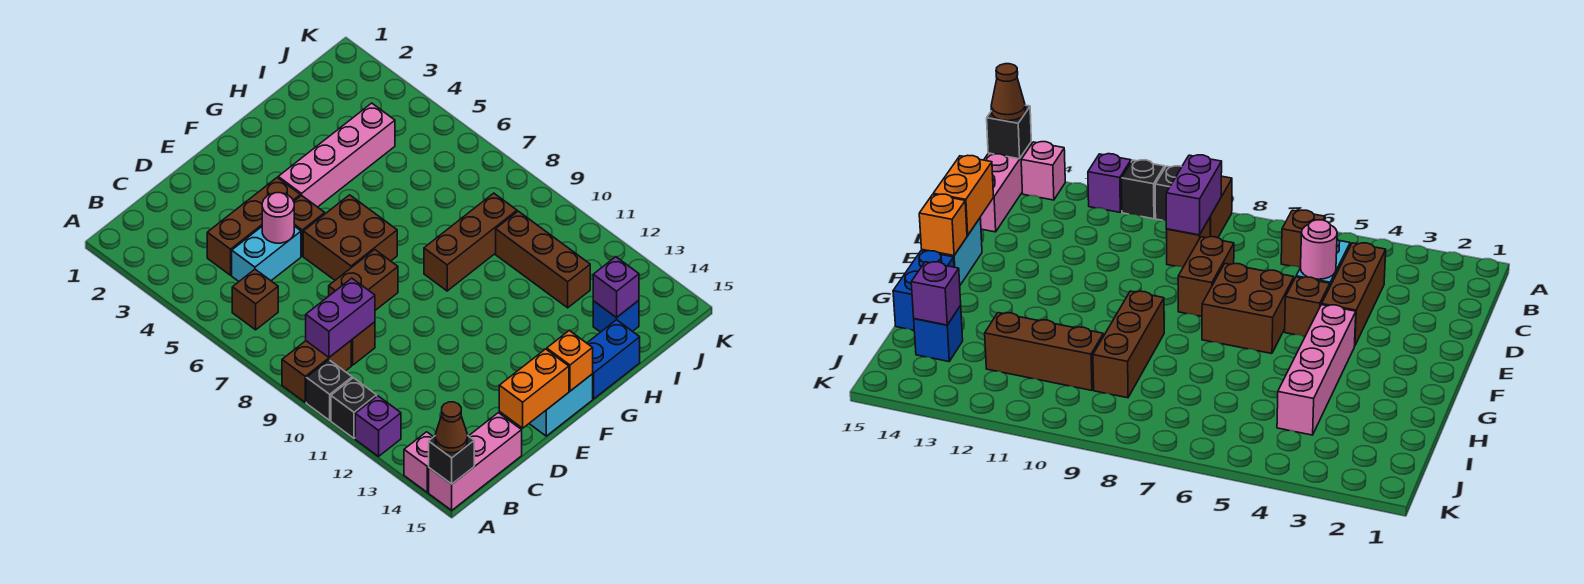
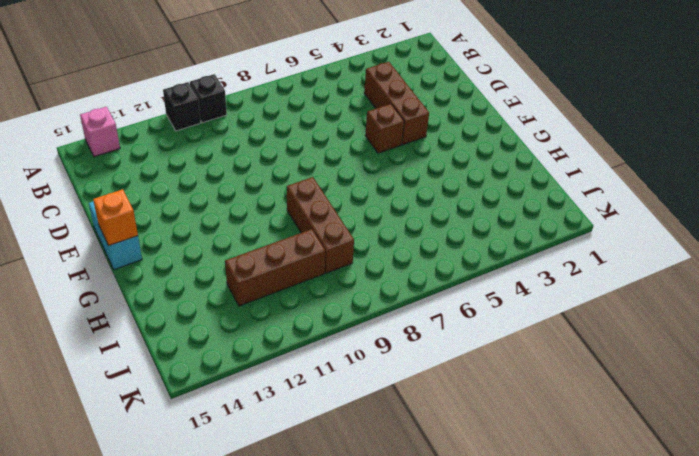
none -> brown 1x2 brick [282,341,351,402]
none -> purple 1x1 brick [355,396,401,456]
none -> pink 1x3 brick [429,413,522,510]

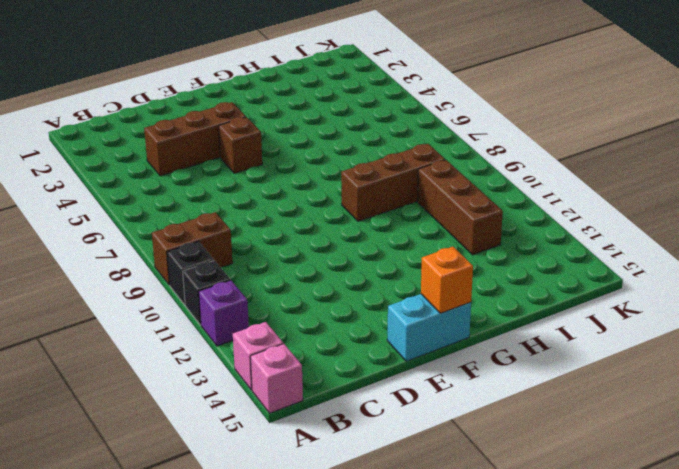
pink 1x1 brick [250,344,303,413] -> pink 1x3 brick [429,413,522,510]
none -> brown 1x1 brick [232,269,278,330]
none -> cyan 1x2 brick [232,226,301,281]
none -> brown 1x1 brick [351,322,375,365]

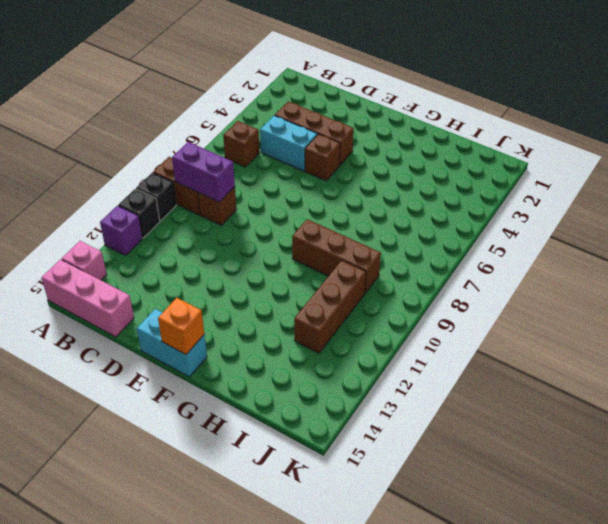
none -> brown 1x2 brick [329,250,398,310]
none -> brown 2x2 brick [303,195,397,280]
none -> pink 1x4 brick [278,103,395,207]

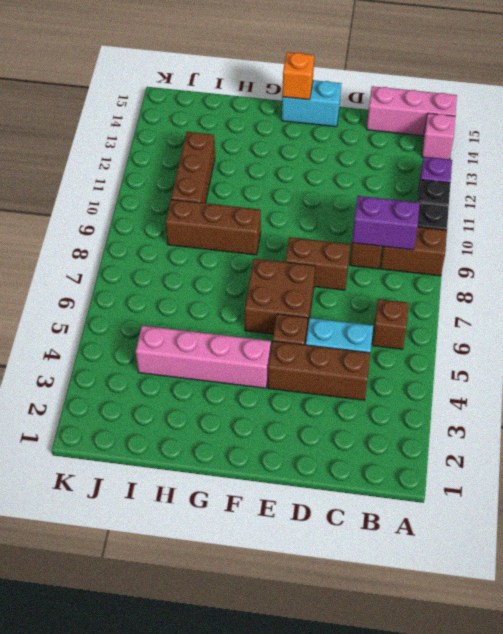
none -> blue 1x2 brick [587,320,640,399]
none -> blue 1x1 brick [593,300,639,332]
none -> black 1x1 brick [429,435,474,484]

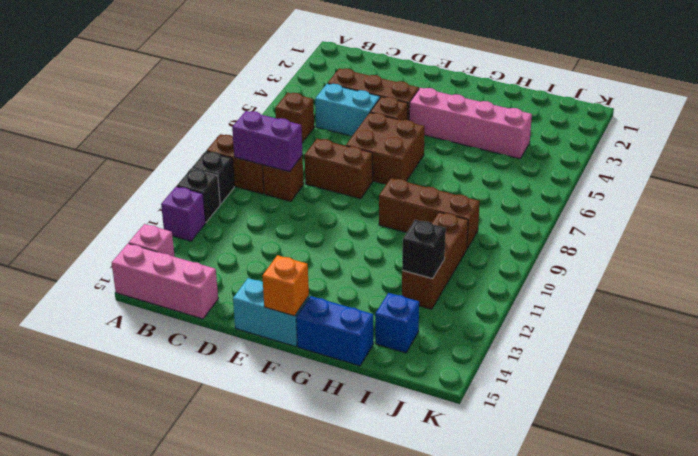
black 1x1 brick [402,220,446,279] -> black 1x1 brick moved to [429,435,474,484]
none -> pink 1x1 round brick [262,193,294,243]
none -> orange 1x2 brick [499,349,569,428]
none -> purple 1x1 brick [593,257,639,318]

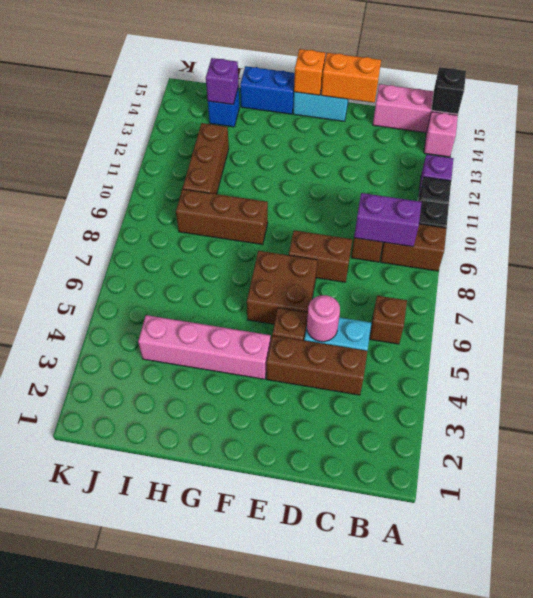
none -> brown 1x1 cone [435,402,467,453]

